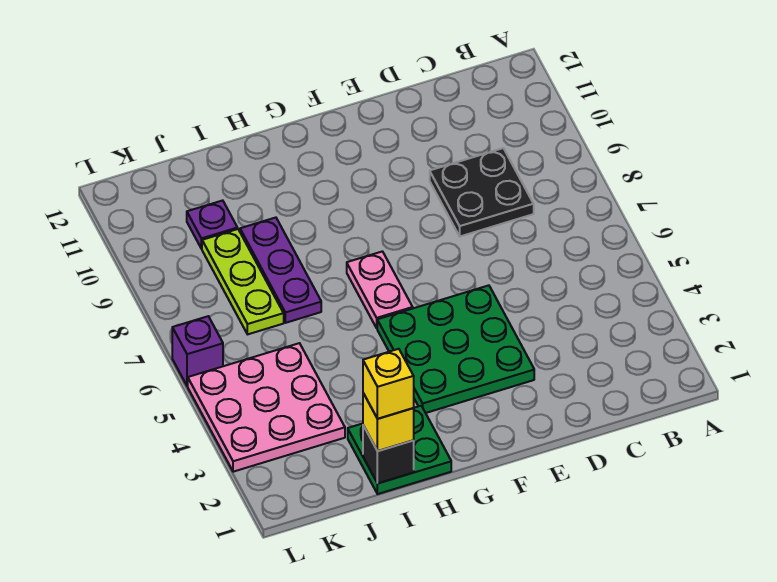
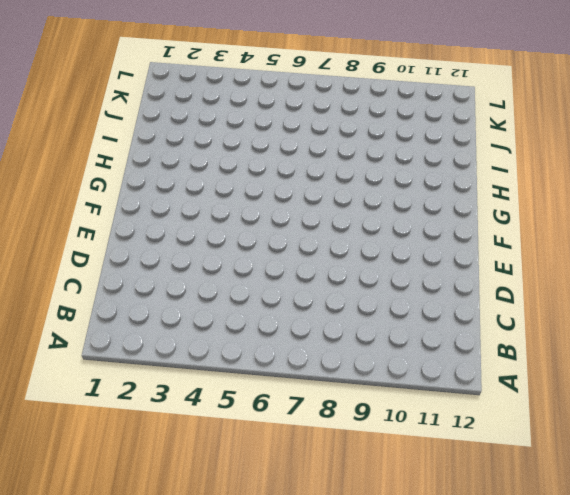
none -> black 2x2 plate [430,148,534,236]
none -> green 3x3 plate [377,285,534,413]
none -> pink 1x2 plate [347,251,413,328]

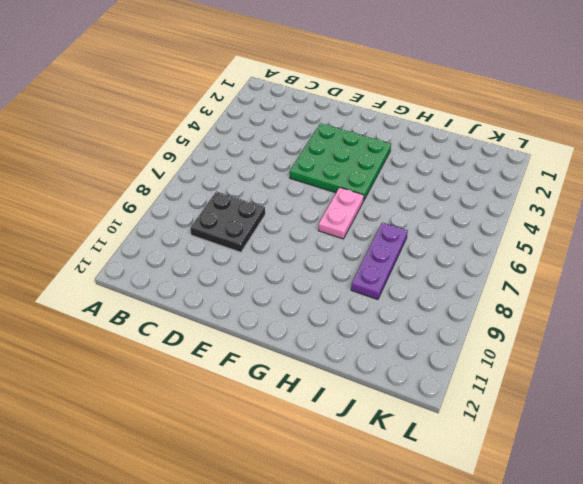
none -> green 2x2 plate [348,406,451,494]
none -> pink 3x3 plate [188,343,345,472]
none -> lime 1x3 plate [202,229,284,334]

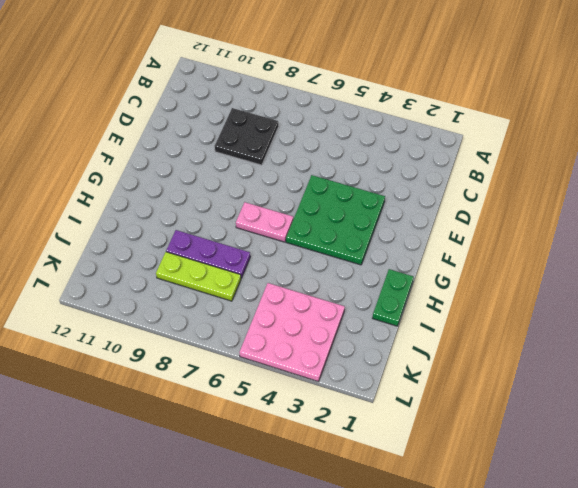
green 1x2 plate [373,269,414,326] -> green 2x2 plate [348,406,451,494]
none -> purple 1x1 plate [187,200,238,249]
none -> purple 1x1 brick [172,316,223,386]
none -> black 1x1 brick [363,425,414,483]

